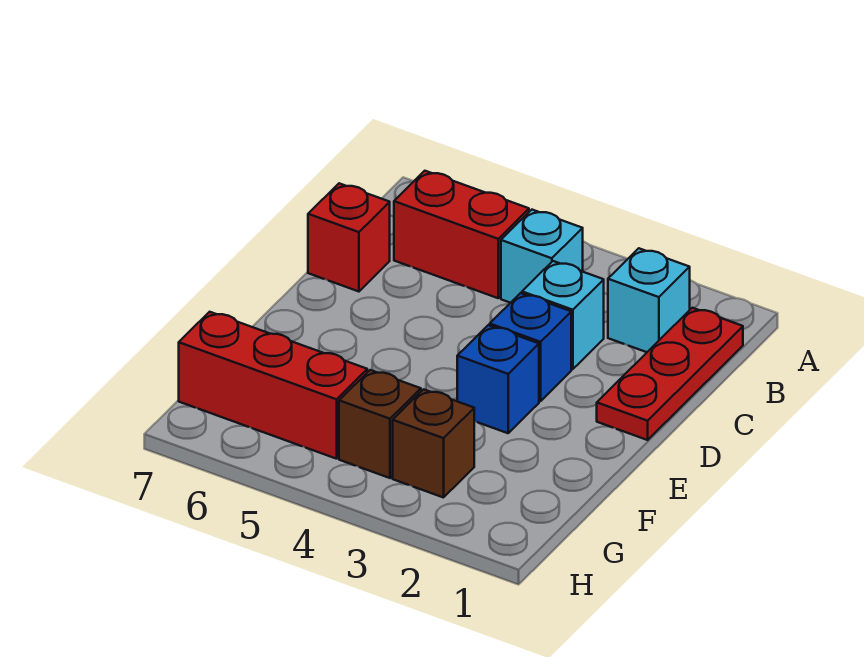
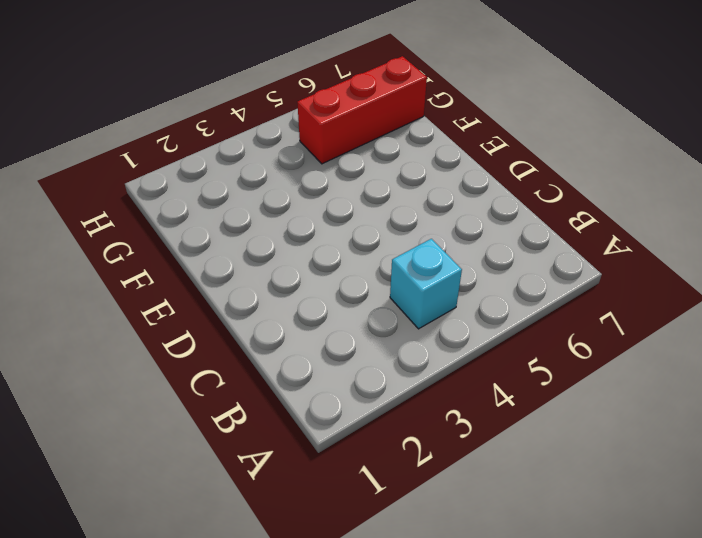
none -> red 1x3 plate [597,308,743,440]
none -> cyan 1x1 brick [608,248,690,352]

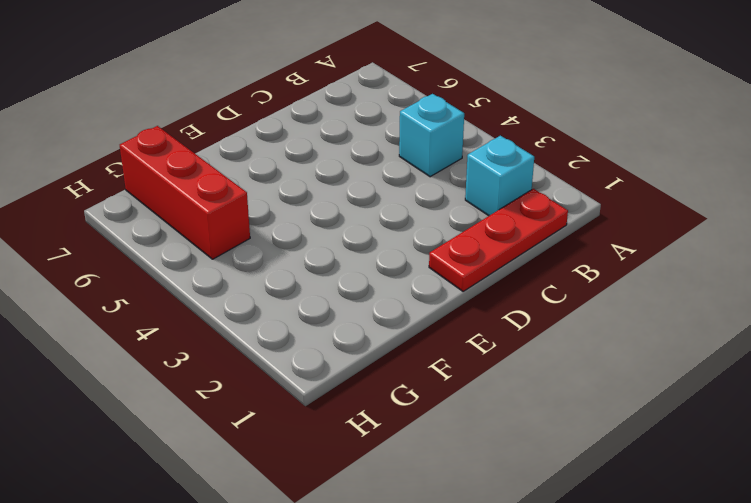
none -> red 1x2 brick [394,171,529,298]
none -> cyan 1x1 brick [522,261,604,369]

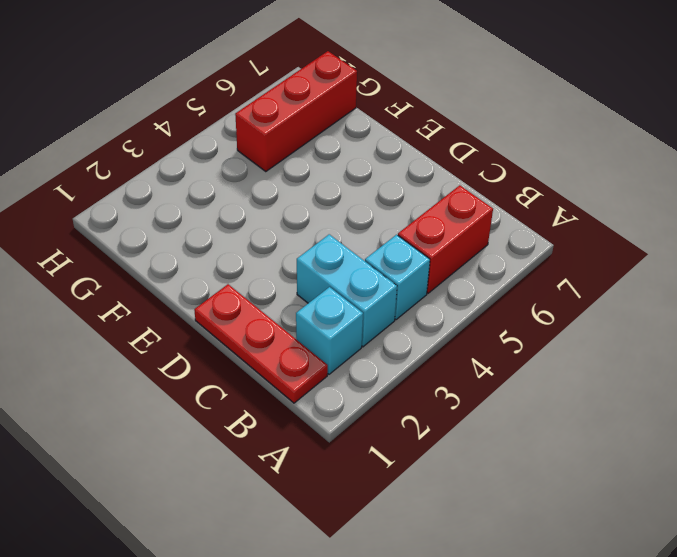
cyan 1x2 brick [297,234,397,347] -> cyan 1x1 brick [522,261,604,369]
none -> red 1x1 brick [308,183,390,292]
none -> blue 1x1 brick [490,293,571,401]

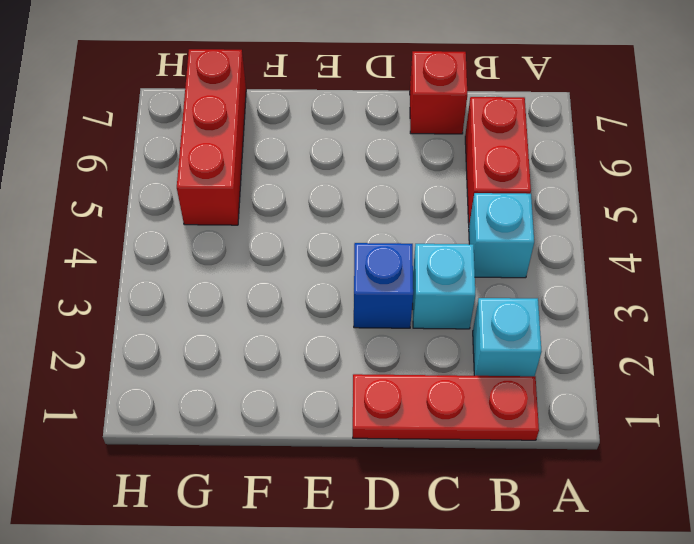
none -> blue 1x1 brick [457,325,539,433]
none -> brown 1x1 brick [393,389,474,498]

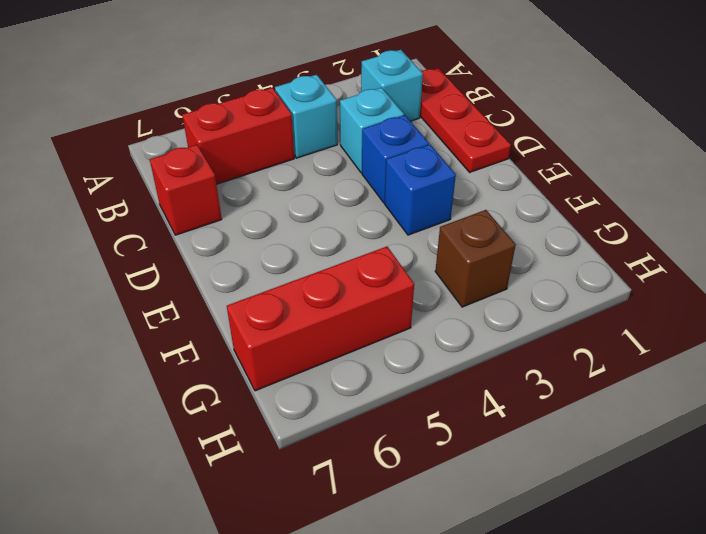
none -> brown 1x1 brick [339,370,421,478]

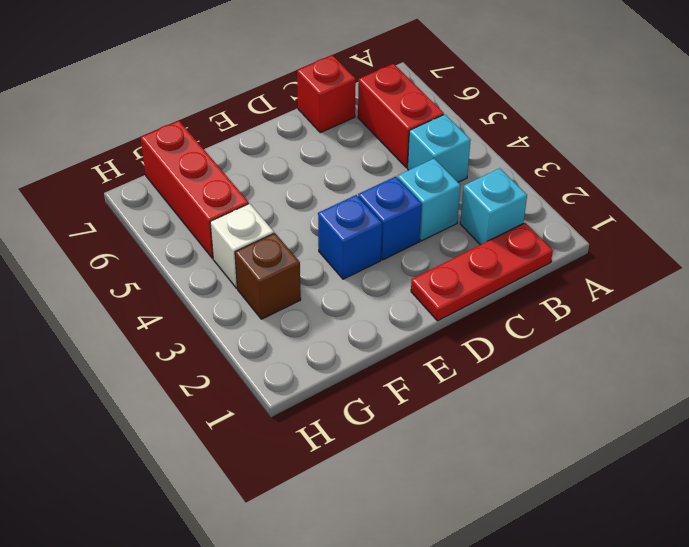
white 1x1 brick [210,204,274,288] -> brown 1x1 brick [339,370,421,478]

